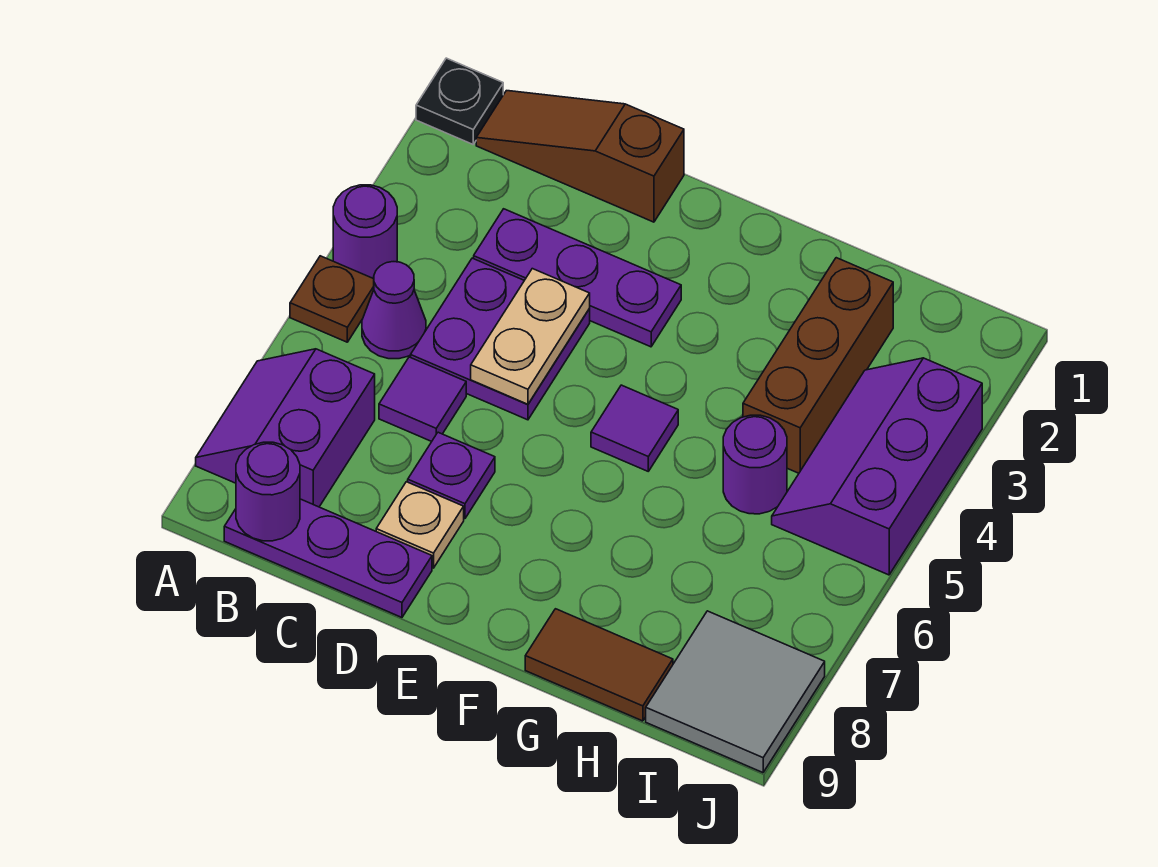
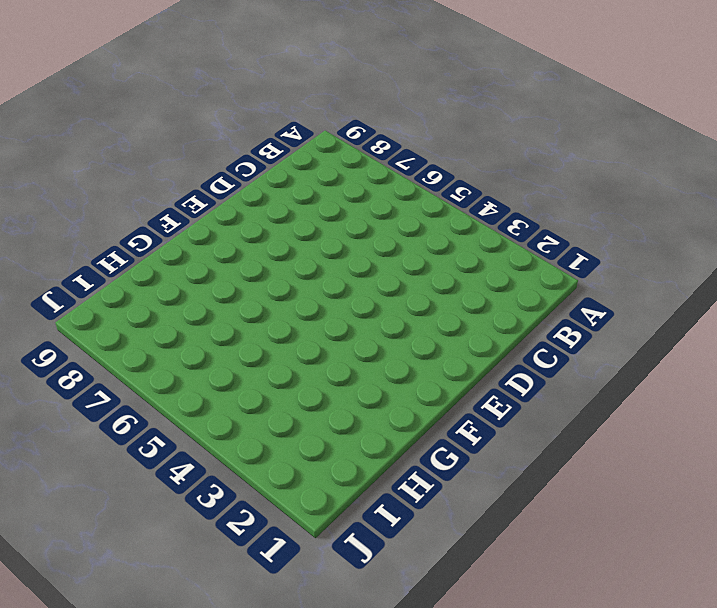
none -> black 1x1 plate [416,58,503,144]
none -> purple 1x1 round brick [333,185,397,279]
none -> brown 1x1 plate [290,256,374,342]

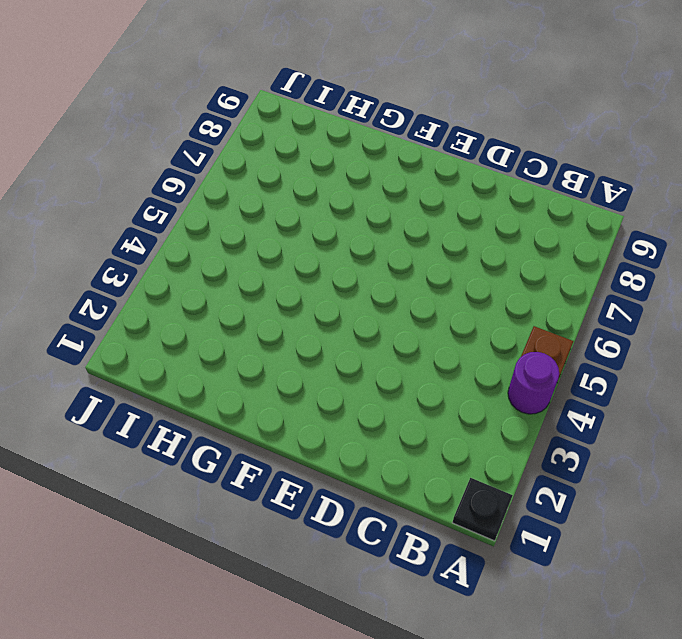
none -> purple 2x2 slope [196,349,375,507]
none -> brown 1x3 slope [476,91,684,222]
none -> purple 1x1 cone [362,262,426,359]

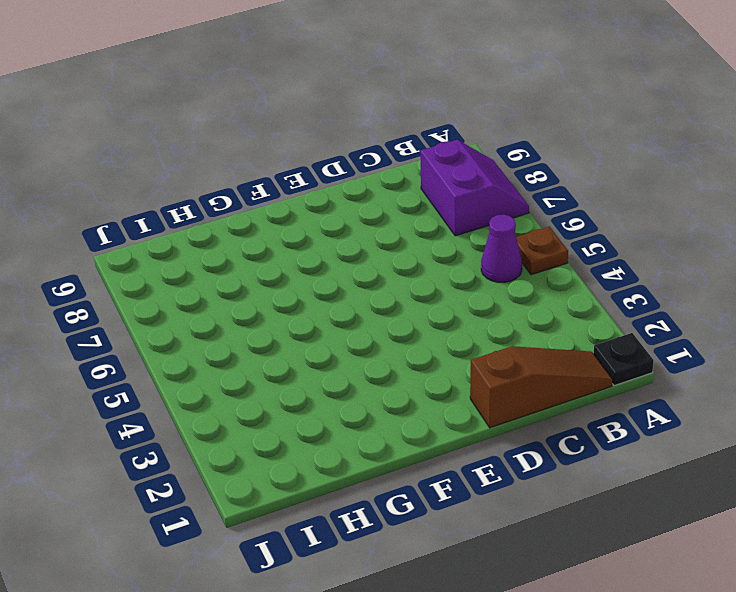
none -> purple 1x1 round brick [333,185,397,279]
none -> purple 1x3 plate [224,499,432,617]
none -> purple 1x3 plate [474,209,681,347]

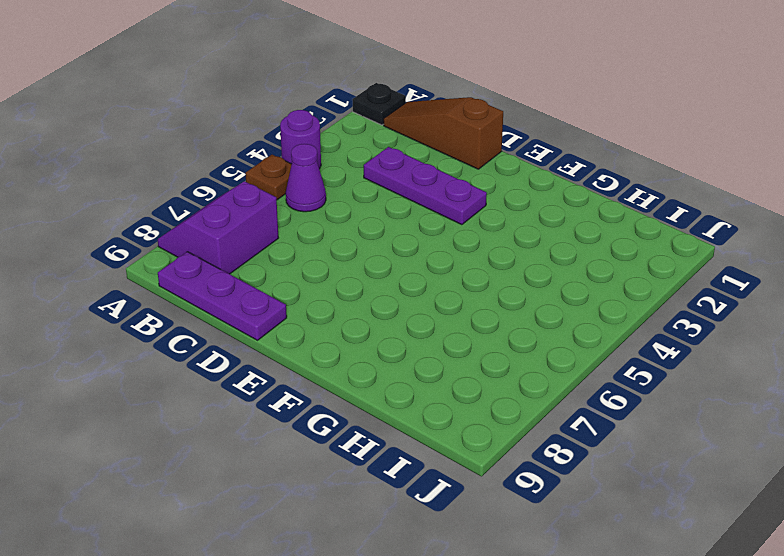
none -> purple 2x2 plate [411,258,590,420]
none -> purple 1x1 tile [379,357,466,442]
none -> purple 1x1 plate [408,432,495,519]

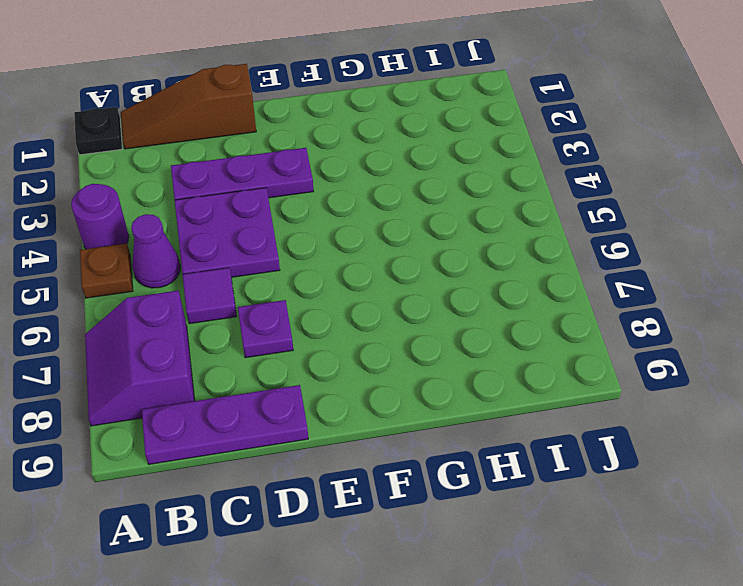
none -> tan 1x1 plate [376,482,464,568]
none -> purple 1x1 tile [591,385,678,471]
none -> brown 1x2 tile [525,609,673,721]

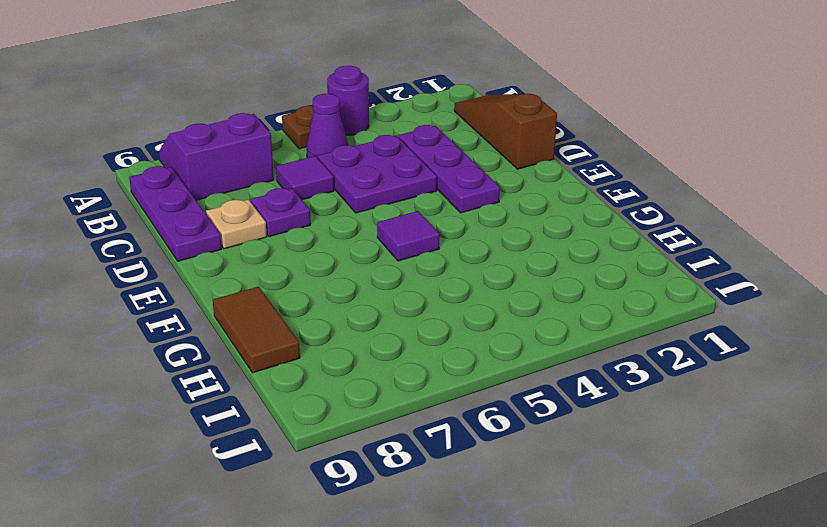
none -> black 1x1 plate [416,58,503,144]
none -> brown 1x3 brick [743,258,893,473]
none -> purple 1x1 round brick [723,415,787,514]

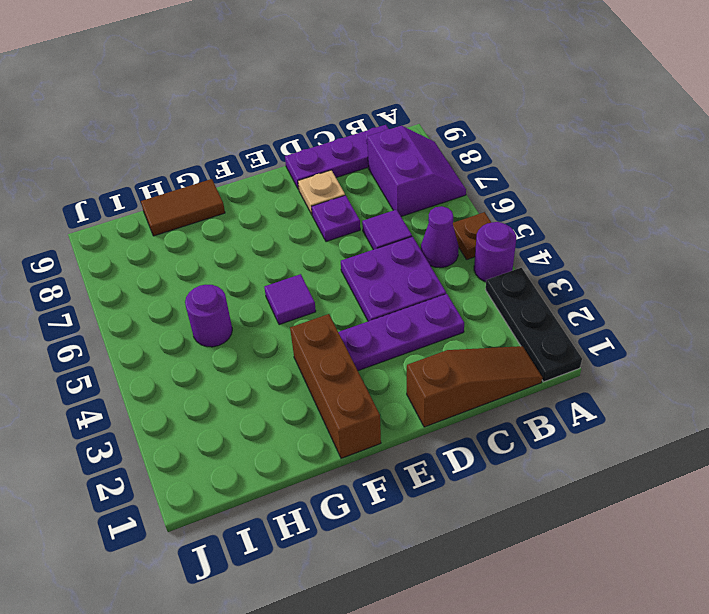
black 1x3 plate [485,268,582,382] -> black 1x1 plate [416,58,503,144]
brown 1x3 brick [290,314,381,458] -> brown 1x3 brick moved to [743,258,893,473]
none -> purple 2x3 slope [772,358,982,575]
none -> grey 2x2 tile [646,611,825,773]
none -> purple 1x1 round brick [236,442,300,541]

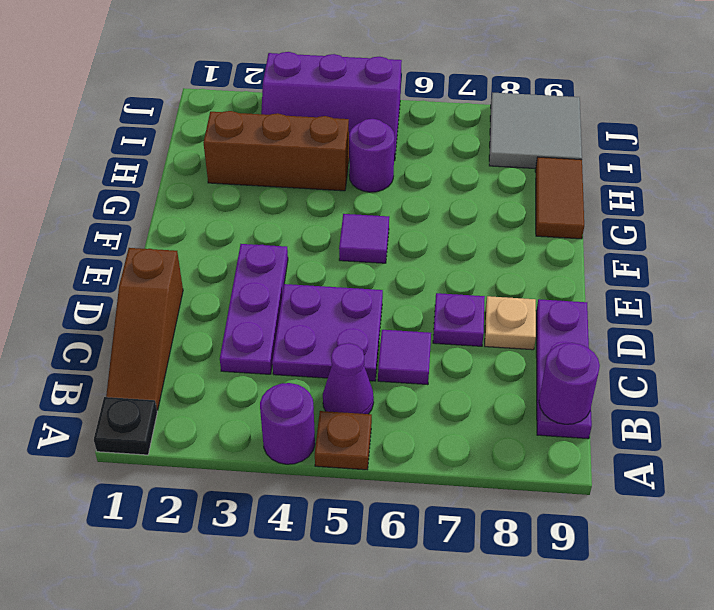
none -> purple 2x2 slope [196,349,375,507]
none -> tan 1x2 plate [471,269,590,404]

